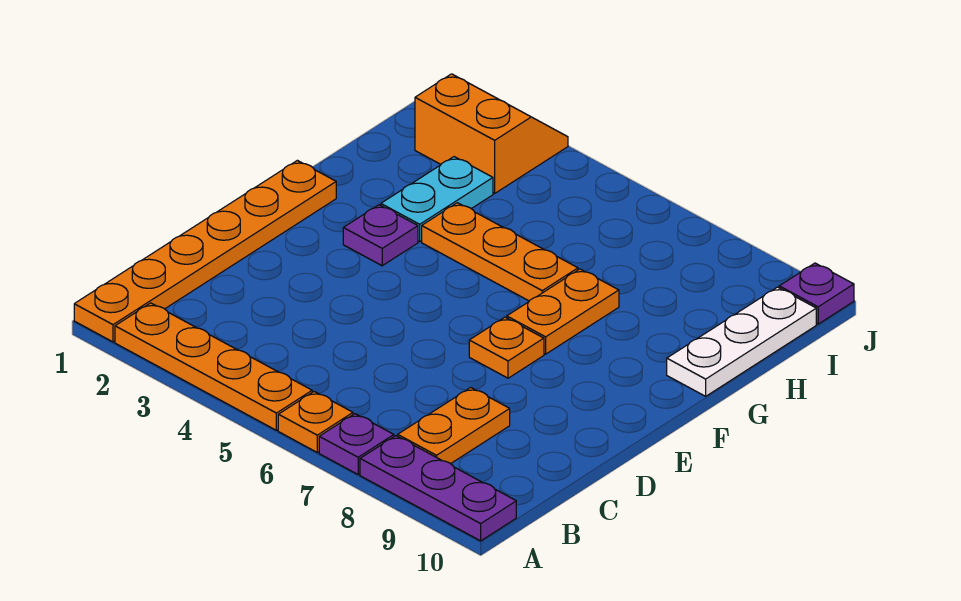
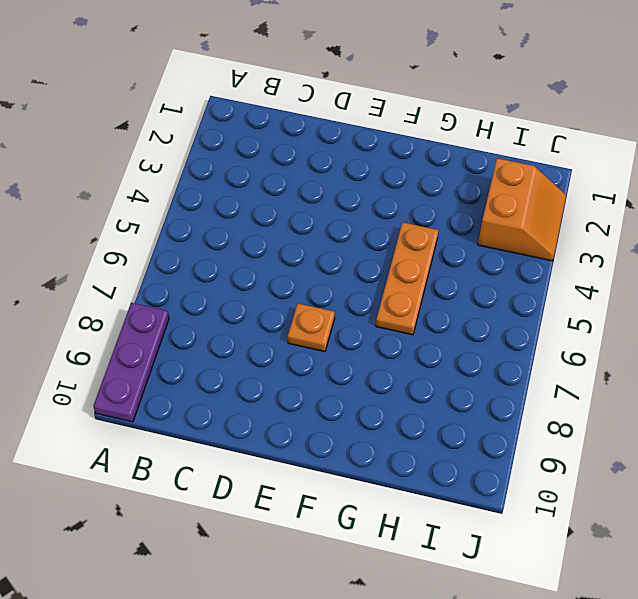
none -> orange 1x6 plate [74,160,336,342]
none -> orange 1x4 plate [115,303,312,430]
none -> orange 1x1 plate [278,392,353,452]

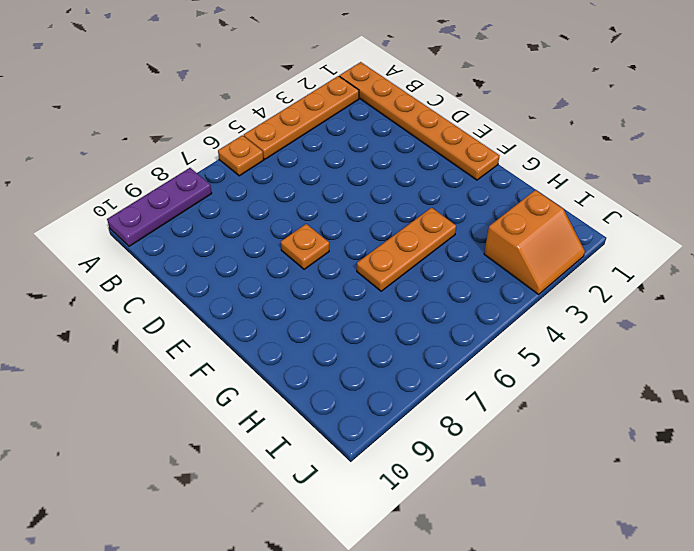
none -> purple 1x1 plate [319,414,394,474]
none -> orange 1x2 plate [398,388,510,464]
none -> purple 1x1 plate [343,205,418,266]

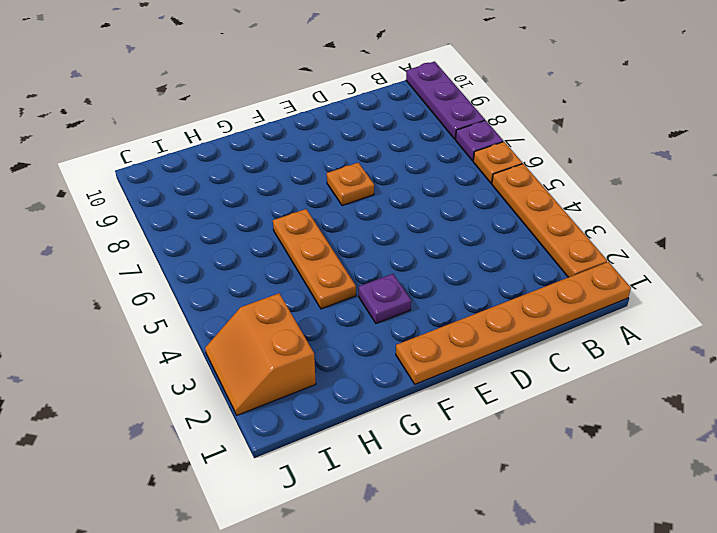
none -> orange 1x2 plate [398,388,510,464]
none -> orange 1x2 plate [507,269,619,354]
none -> cyan 1x2 plate [381,157,493,242]

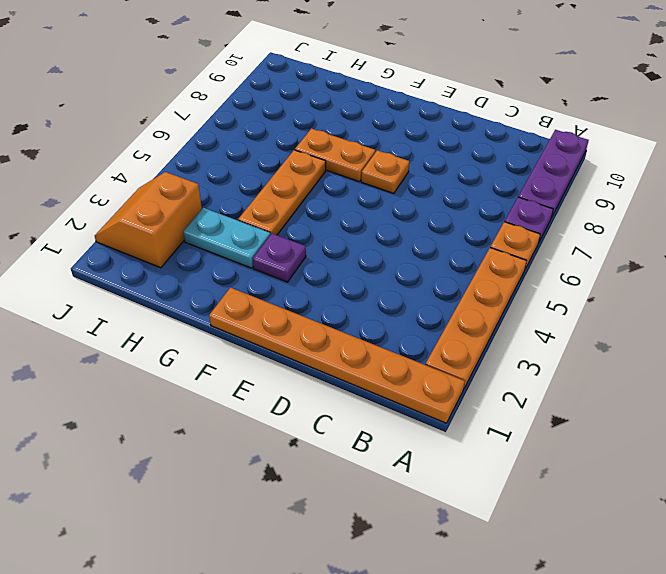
none -> orange 1x2 plate [398,388,510,464]
none -> white 1x3 plate [667,287,816,396]
none -> purple 1x1 plate [779,263,854,324]

